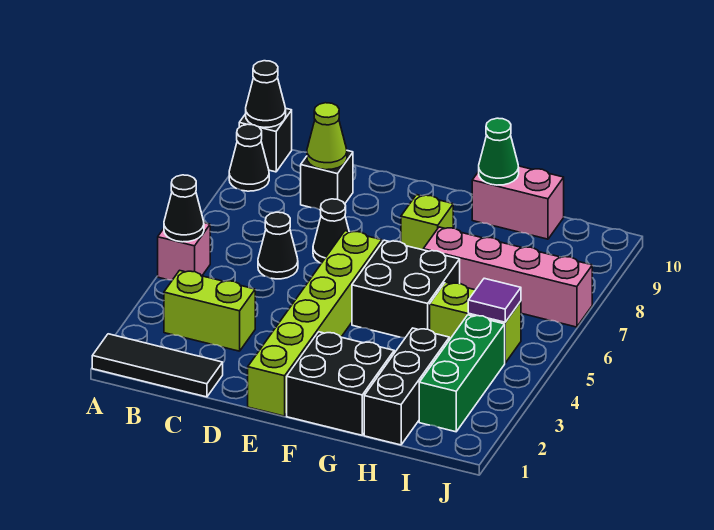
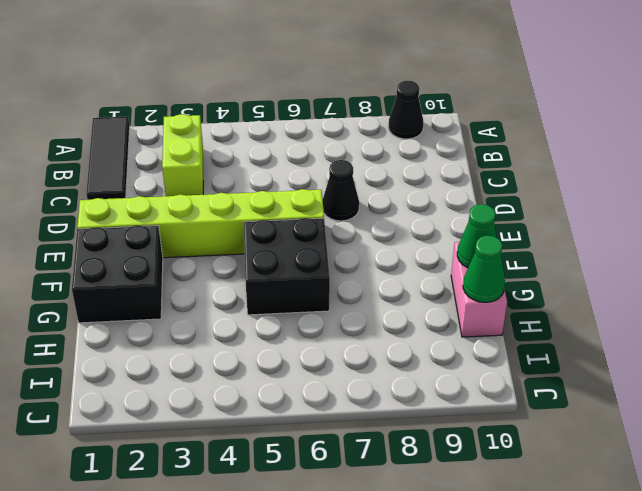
green 1x1 cone [463,235,505,302] -> none
none -> pink 1x1 brick [158,223,210,280]
none -> black 1x1 brick [239,108,292,172]
none -> black 1x1 cone [258,212,298,279]

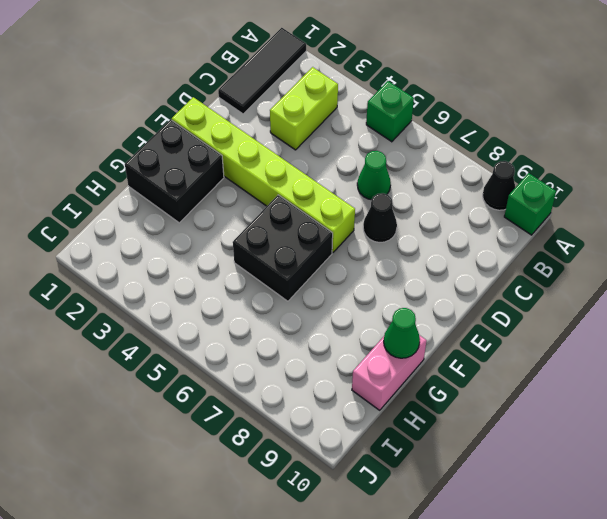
green 1x1 brick [366,81,414,142] -> pink 1x1 brick [158,223,210,280]
green 1x1 brick [504,173,556,235] -> black 1x1 brick [239,108,292,172]
green 1x1 cone [357,151,391,200] -> black 1x1 cone [258,212,298,279]
none -> black 1x1 brick [301,151,353,210]
none -> lime 1x1 brick [401,195,453,250]
none -> pink 1x4 brick [423,227,592,327]

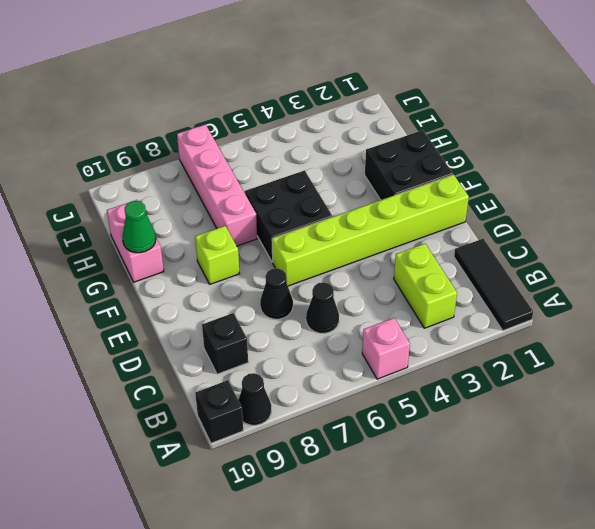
none -> black 1x3 brick [364,328,449,445]
none -> lime 1x2 brick [430,282,521,363]
none -> green 1x3 brick [419,315,505,432]

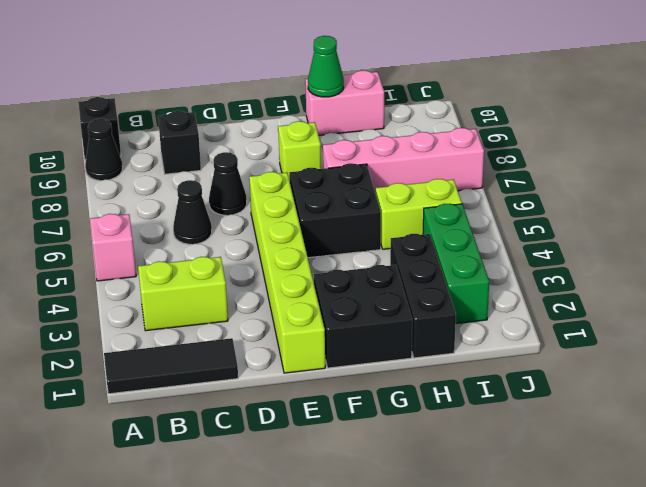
none -> black 1x1 cone [164,175,204,242]
none -> black 1x1 cone [246,61,286,127]
none -> lime 1x1 cone [307,103,347,170]

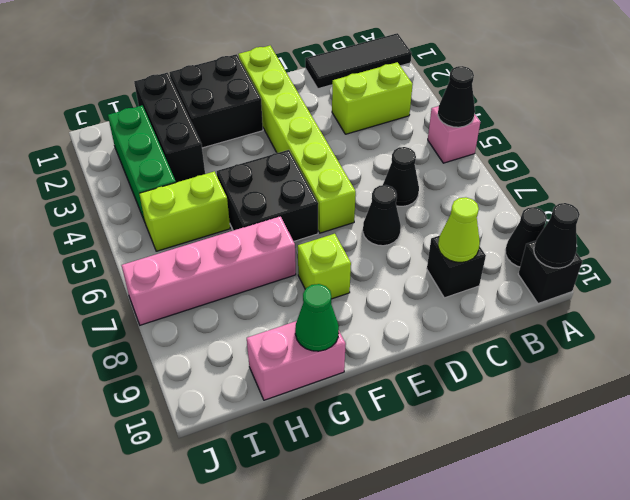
none -> purple 1x1 tile [468,278,521,322]

